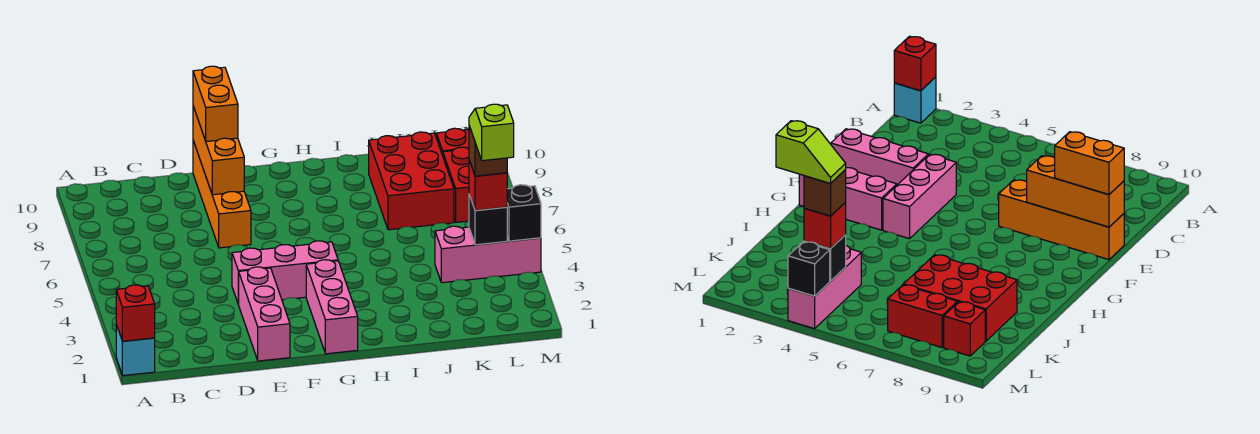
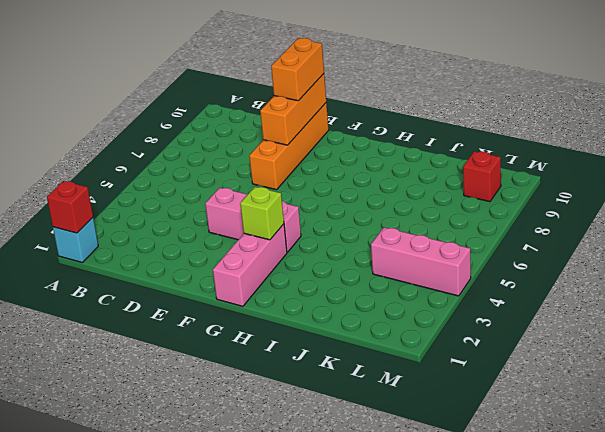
lime 1x1 brick [240,187,284,240] -> none
none -> pink 1x3 brick [238,267,290,361]
none -> red 2x3 brick [369,132,454,230]
none -> red 1x2 brick [443,147,469,222]

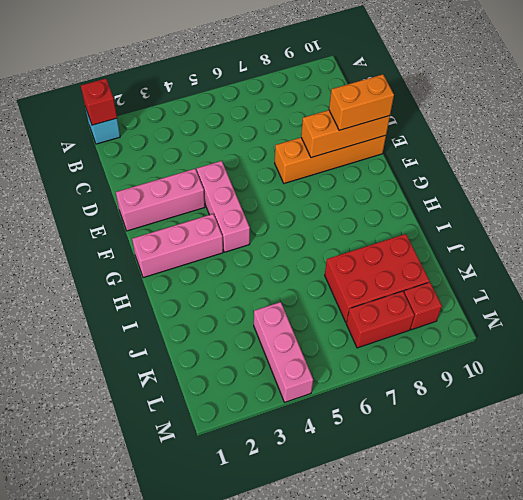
none -> black 1x1 brick [469,195,507,245]
none -> black 1x1 brick [507,185,541,241]
none -> red 1x1 brick [469,160,507,210]

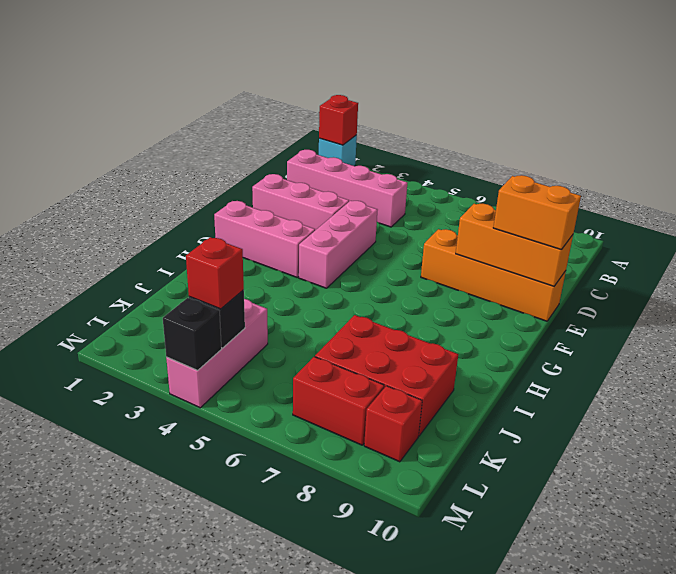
pink 1x4 brick [287,150,408,227] -> none
none -> brown 1x1 brick [469,126,507,176]
none -> lime 1x2 slope [469,104,514,161]

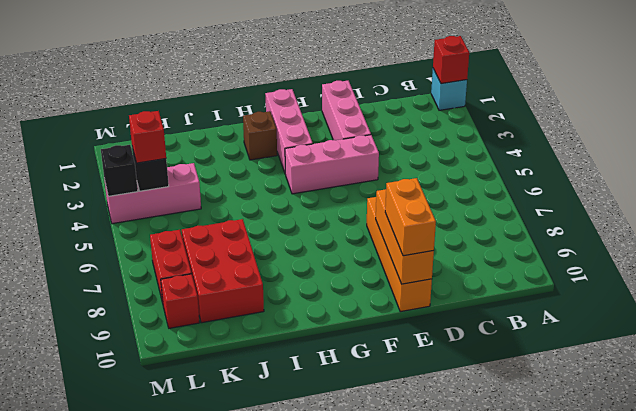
brown 1x1 brick [243,111,277,160] -> brown 1x1 brick moved to [469,126,507,176]
none -> lime 1x2 slope [469,104,514,161]

